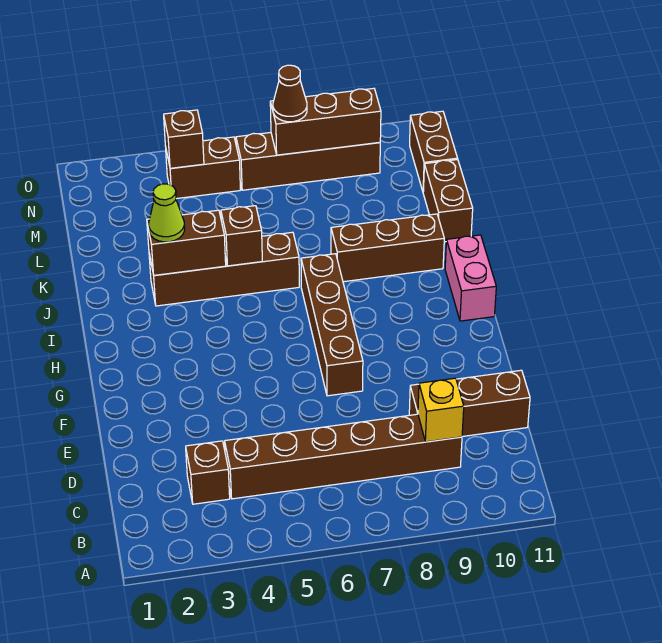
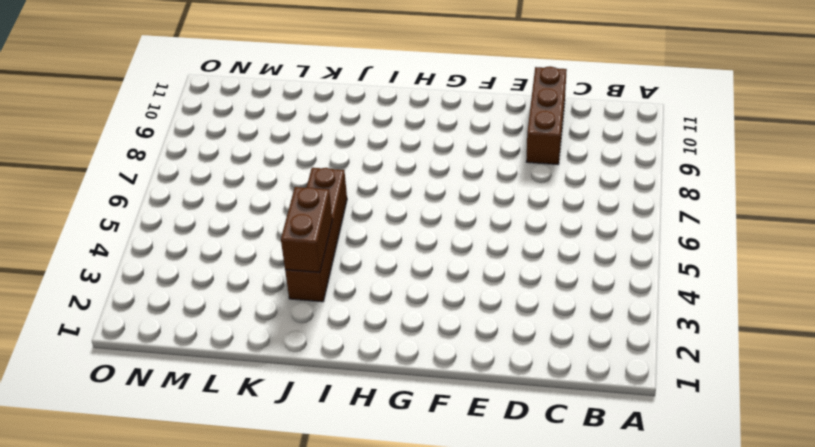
none -> brown 1x1 brick [186,441,230,504]
none -> brown 1x6 brick [225,414,462,499]
none -> brown 1x4 brick [301,254,363,396]

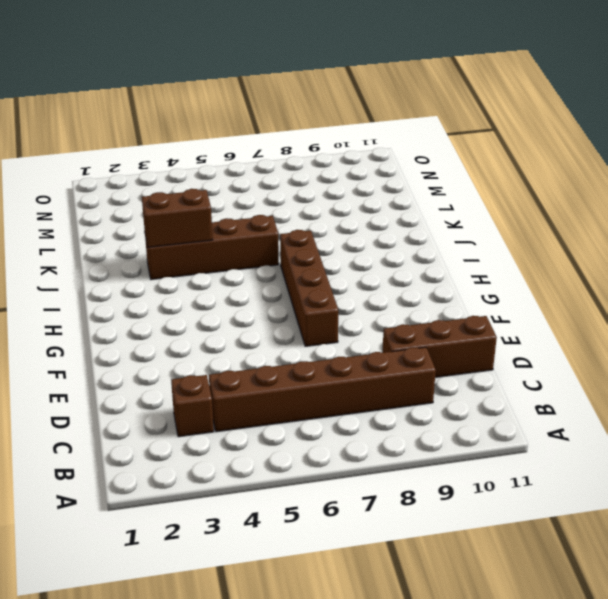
none -> pink 1x2 brick [445,235,496,321]
none -> brown 1x3 brick [331,214,444,282]
none -> brown 1x2 brick [423,160,473,242]

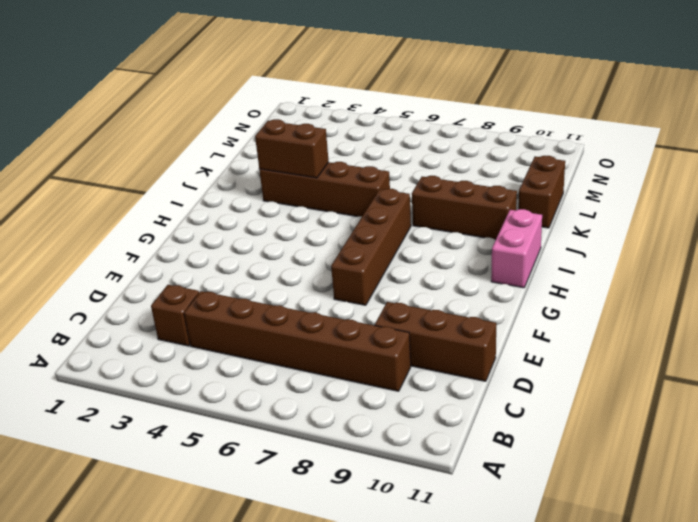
none -> brown 1x2 brick [410,111,458,192]
none -> brown 1x2 brick [166,137,240,199]
none -> brown 1x4 brick [236,133,380,190]

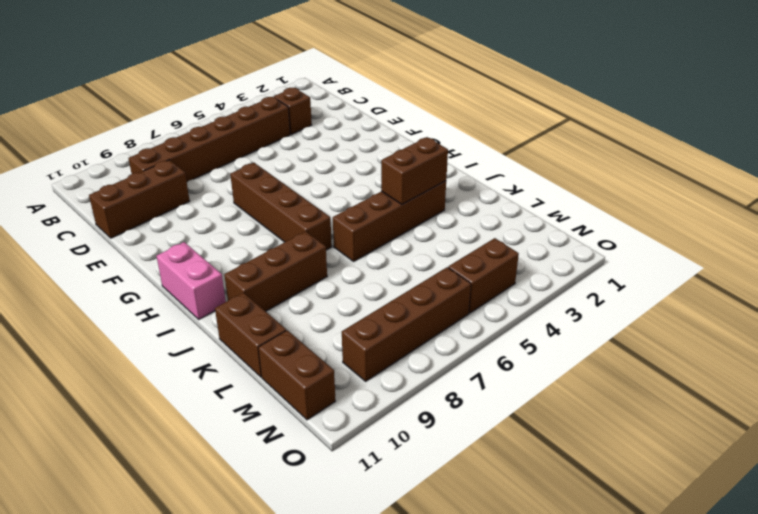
none -> yellow 1x1 brick [418,378,464,442]
none -> brown 1x1 brick [221,206,262,266]
none -> brown 1x1 brick [164,110,204,168]

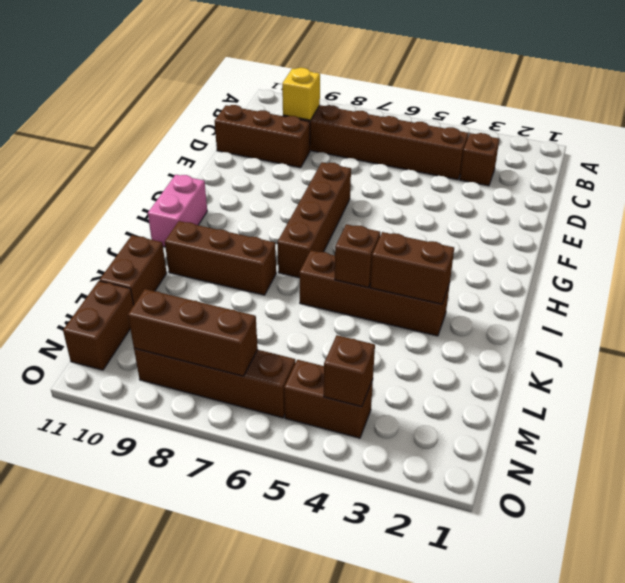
none -> lime 1x1 cone [149,184,185,242]
none -> brown 1x1 cone [273,65,307,122]

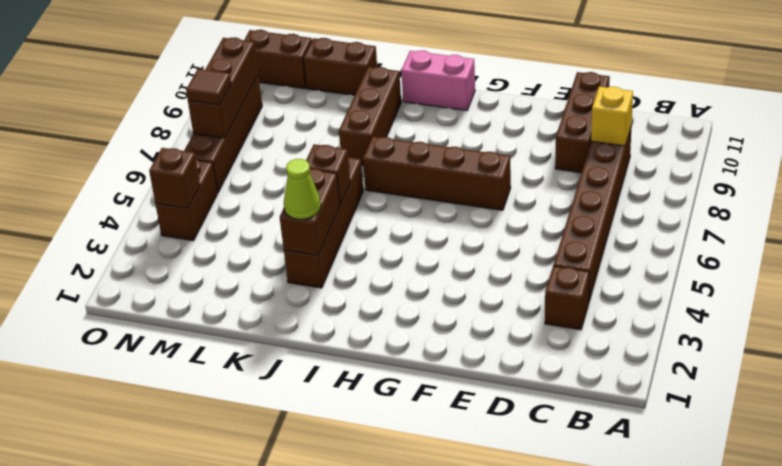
brown 1x1 tile [186,69,231,105] -> brown 1x1 cone [273,65,307,122]

